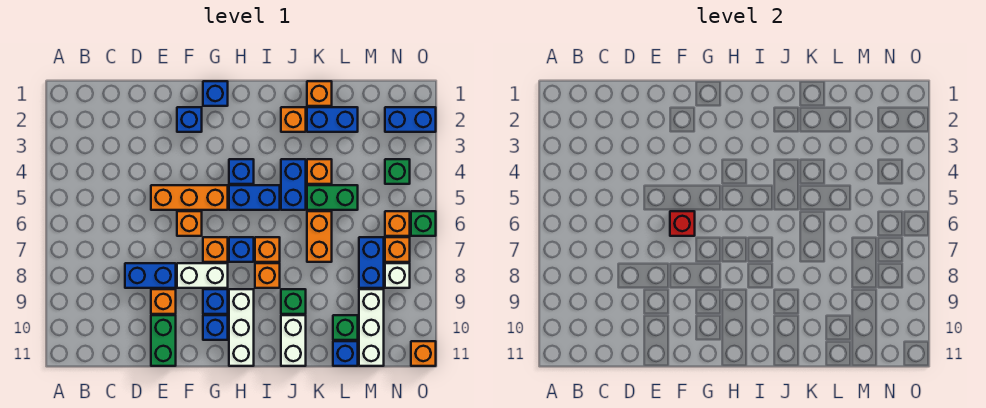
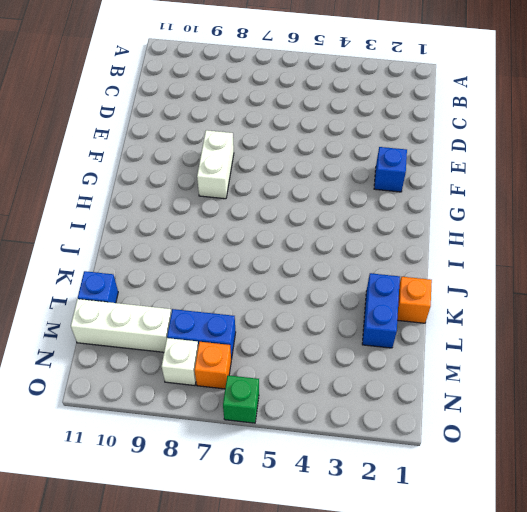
none -> blue 1x2 brick [125,263,176,288]
none -> orange 1x3 brick [151,185,228,210]
none -> orange 1x1 brick [151,289,176,314]
none -> green 1x2 brick [151,315,176,366]

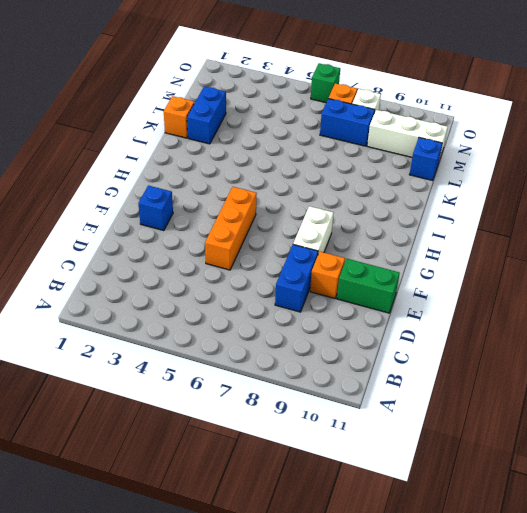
none -> orange 1x1 brick [177,211,202,236]
none -> blue 1x1 brick [203,81,228,106]
none -> orange 1x1 brick [203,237,228,262]
none -> blue 1x1 brick [203,289,228,314]

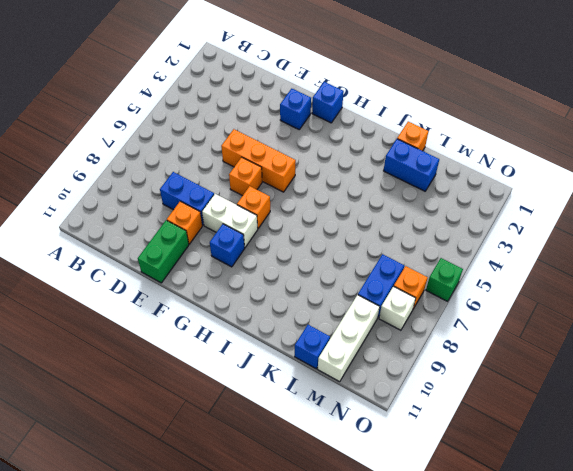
none -> blue 1x1 brick [203,315,228,340]
none -> blue 1x1 brick [229,159,254,184]
none -> blue 1x2 brick [229,185,280,210]
none -> blue 1x1 brick [229,237,254,262]

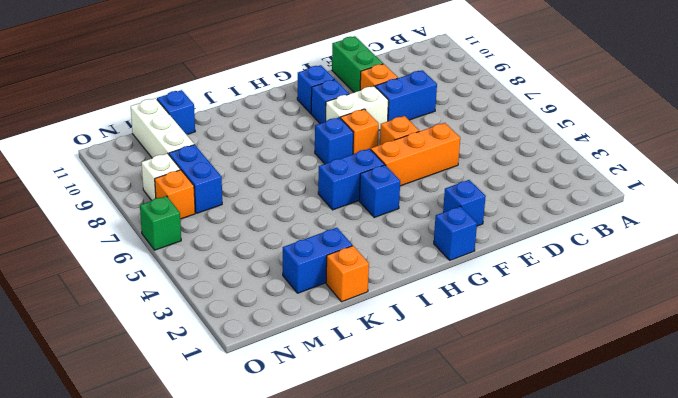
none -> white 1x3 brick [229,289,254,366]
none -> orange 1x1 brick [255,237,280,262]
none -> orange 1x1 brick [255,263,280,288]
none -> orange 1x1 brick [281,107,306,132]

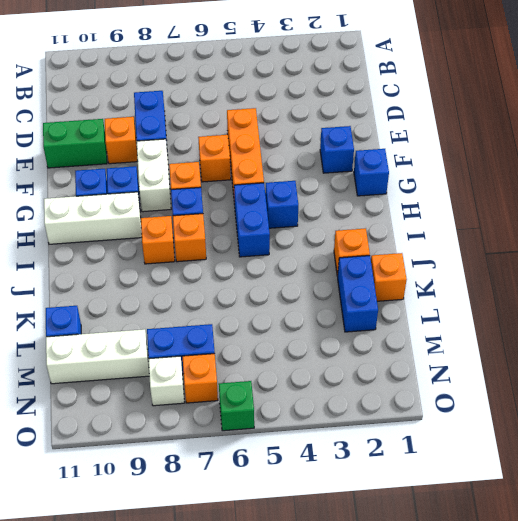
none -> blue 1x2 brick [281,159,306,210]
none -> green 1x1 brick [281,289,306,314]
none -> white 1x2 brick [281,315,306,366]
none -> orange 1x1 brick [307,159,332,184]

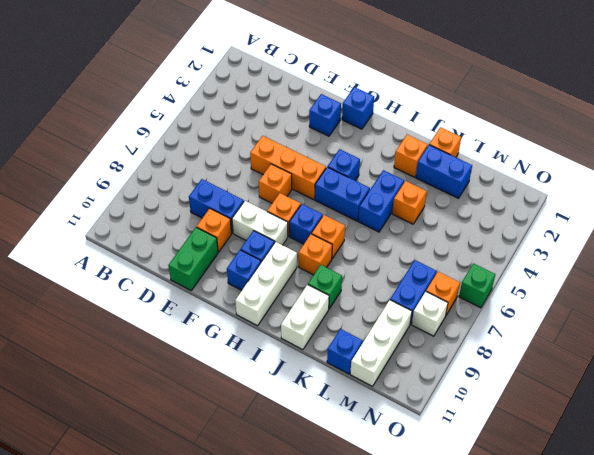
none -> green 1x2 brick [307,185,358,210]
none -> orange 1x2 brick [307,211,332,262]
none -> green 1x1 brick [333,315,358,340]
none -> blue 1x2 brick [385,107,436,132]

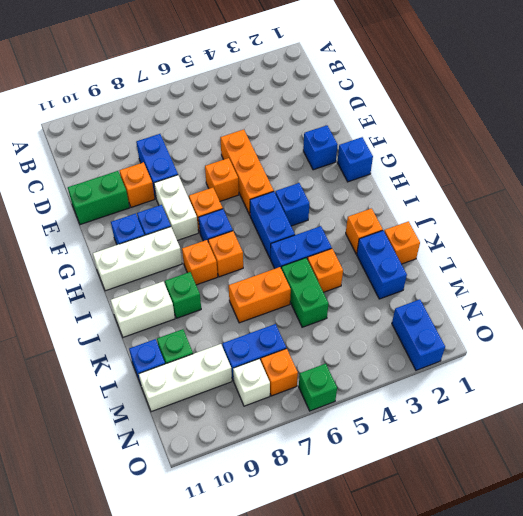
none -> green 1x1 brick [385,159,410,184]
none -> orange 1x1 brick [385,211,410,236]
none -> orange 1x1 brick [411,341,436,366]
none -> red 1x1 brick [670,211,695,236]

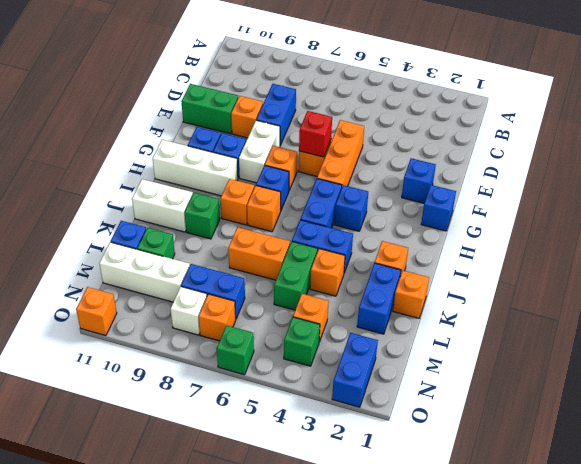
orange 1x1 brick [293,294,329,342] -> orange 1x1 brick moved to [385,211,410,236]

